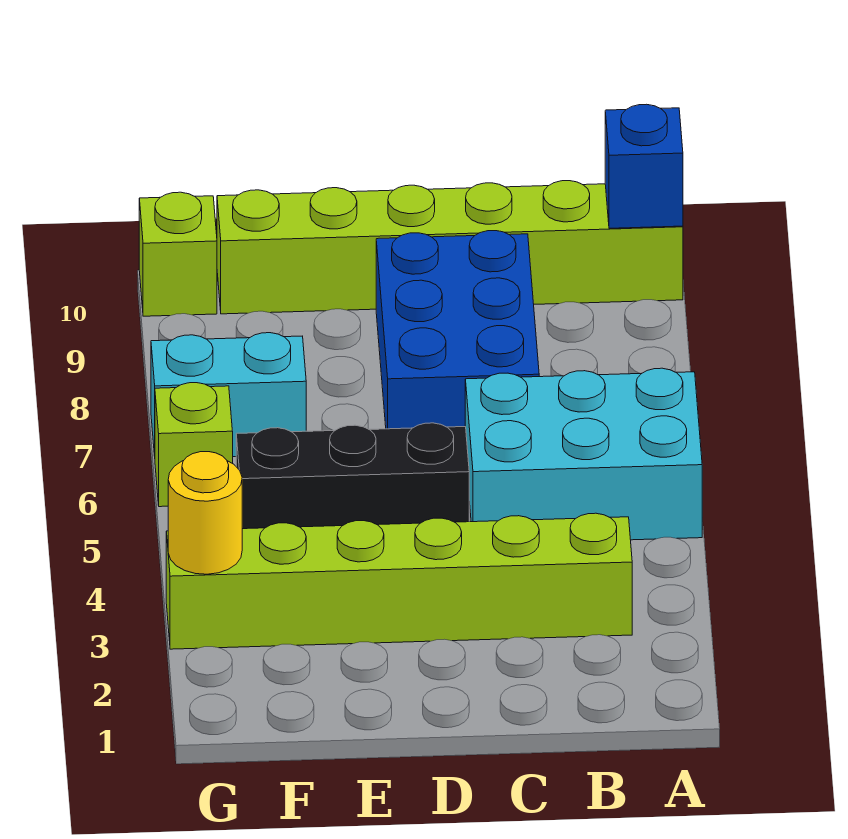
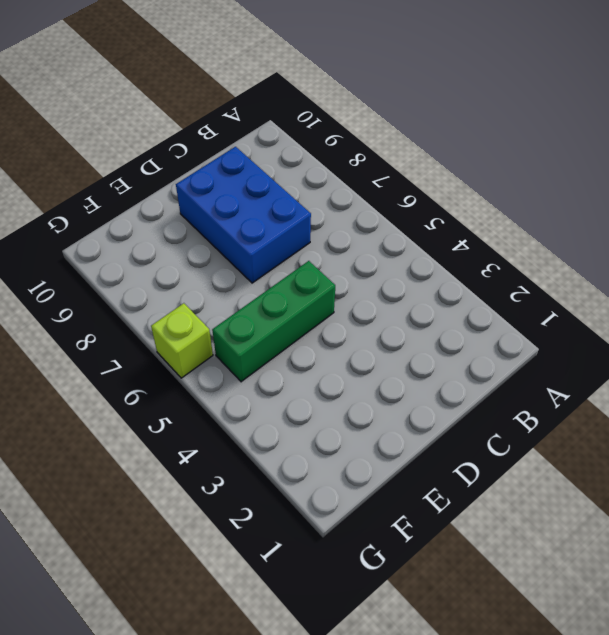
green 1x3 brick [212,261,335,382] -> black 1x3 brick [236,423,469,529]
none -> cyan 2x3 brick [465,368,702,540]
none -> lime 1x6 brick [217,181,683,314]

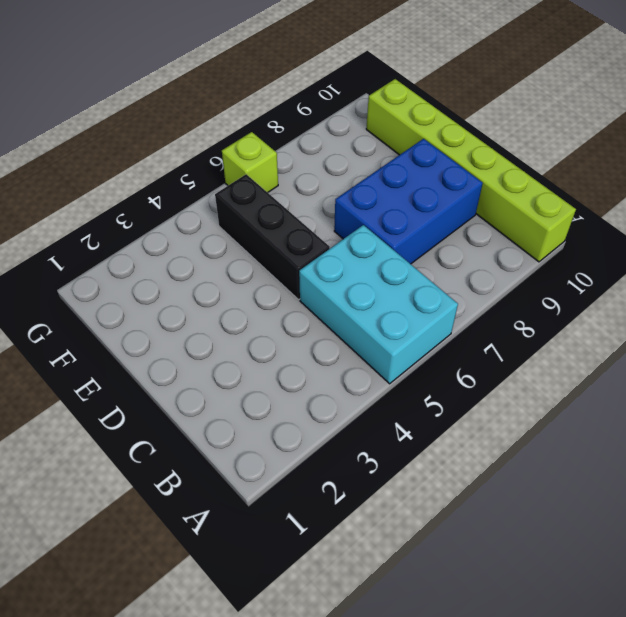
none -> lime 1x6 brick [166,513,632,649]
none -> cyan 1x2 brick [151,333,306,457]

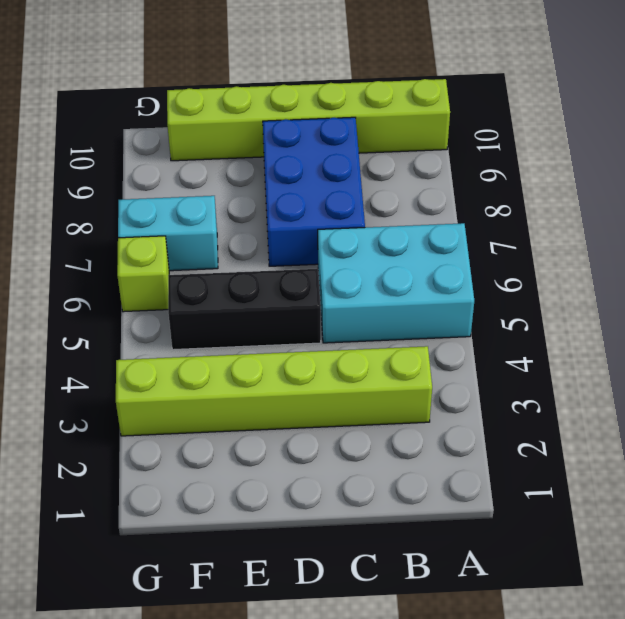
none -> lime 1x1 brick [139,192,217,316]
none -> blue 1x1 brick [605,104,683,228]

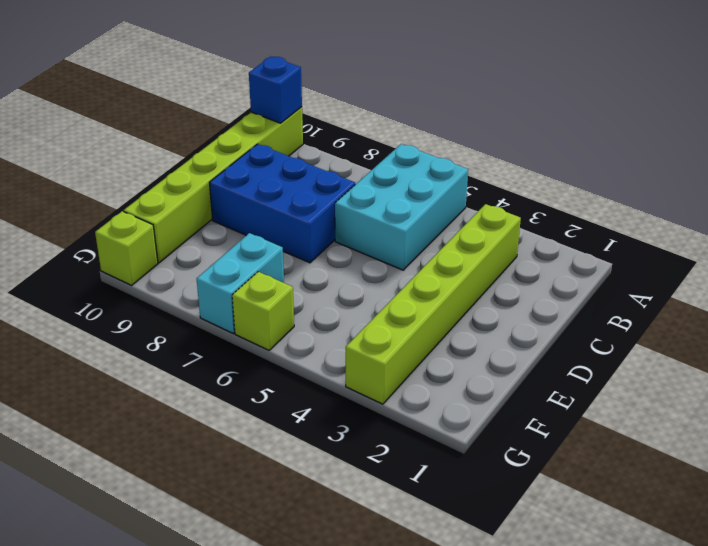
none -> black 1x3 brick [236,423,469,529]
none -> yellow 1x1 round brick [168,452,242,574]

